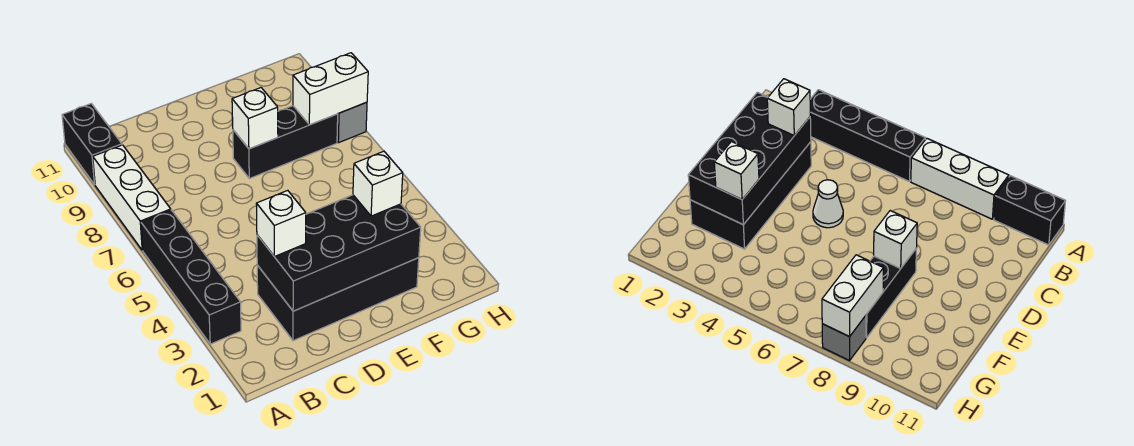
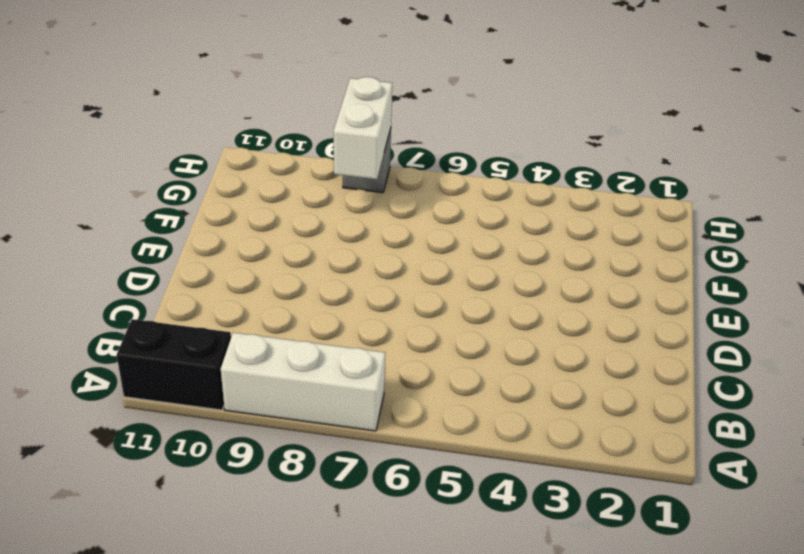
none -> black 1x4 brick [141,210,241,344]
none -> black 2x4 brick [257,258,419,341]
none -> white 1x1 cone [813,180,843,228]

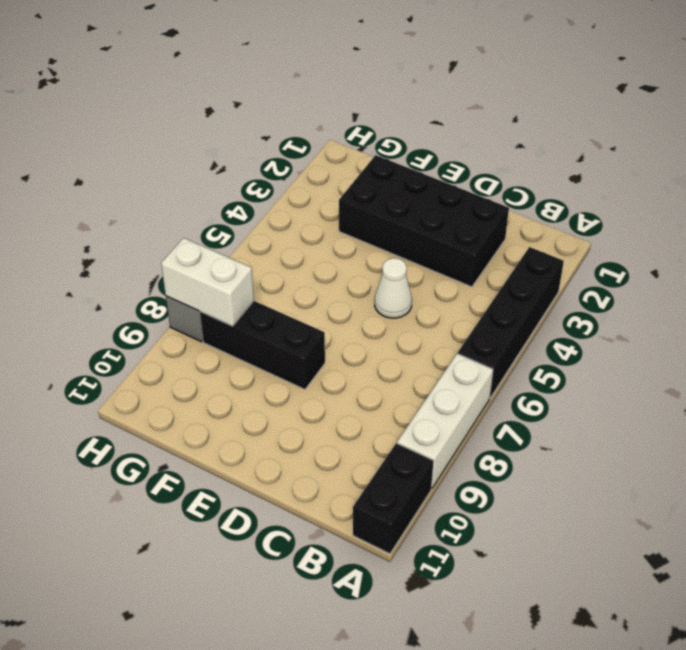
none -> black 2x4 brick [257,195,421,311]
none -> white 1x1 brick [232,88,278,149]
none -> white 1x1 brick [256,190,306,257]

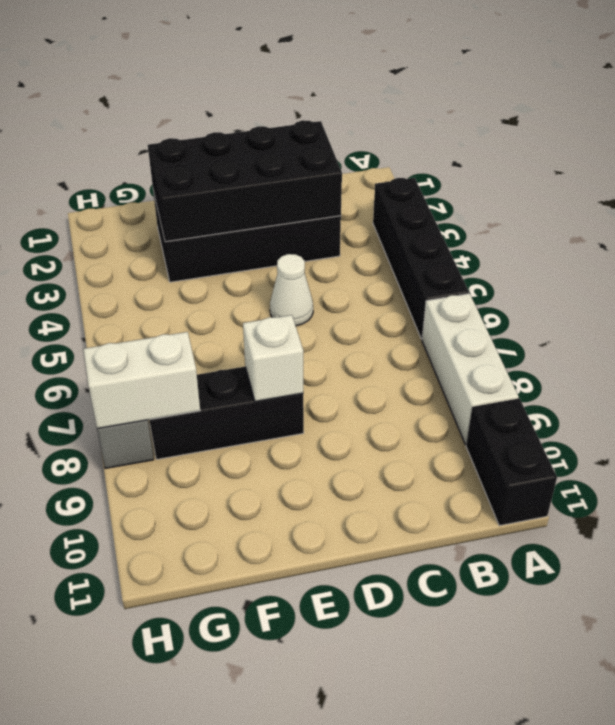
none -> white 1x1 brick [256,190,306,257]
none -> white 1x1 brick [353,151,403,216]

